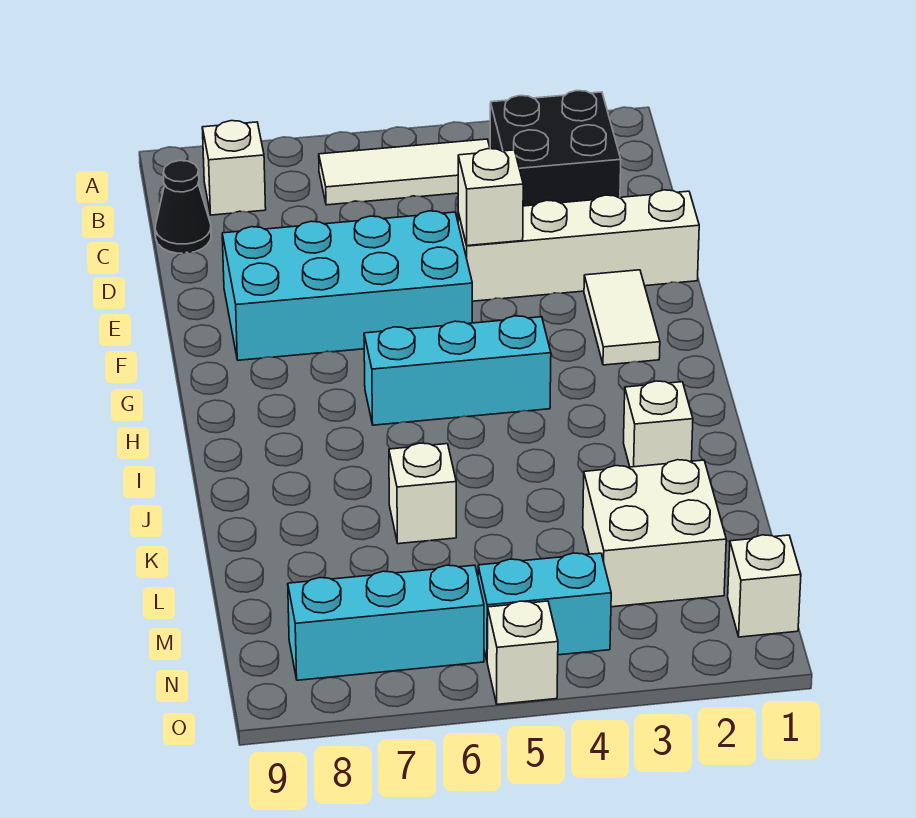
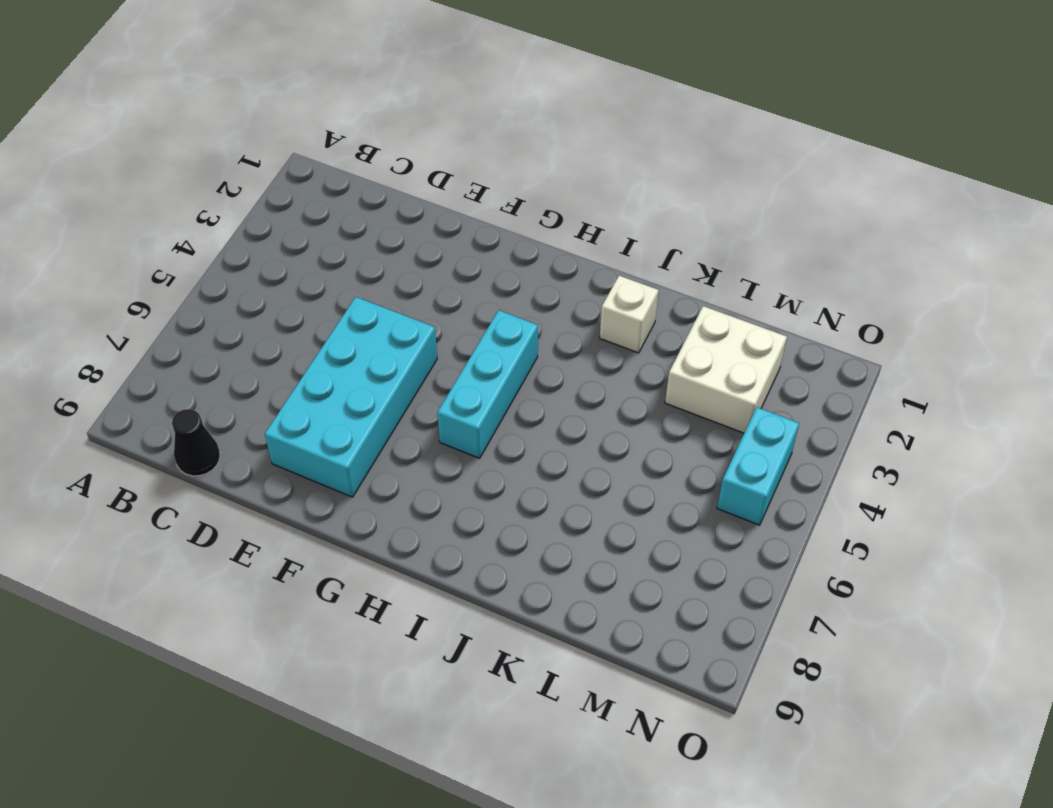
none -> black 2x2 brick [490,91,621,206]
none -> white 1x3 tile [319,139,490,205]
none -> white 1x1 brick [202,121,266,215]

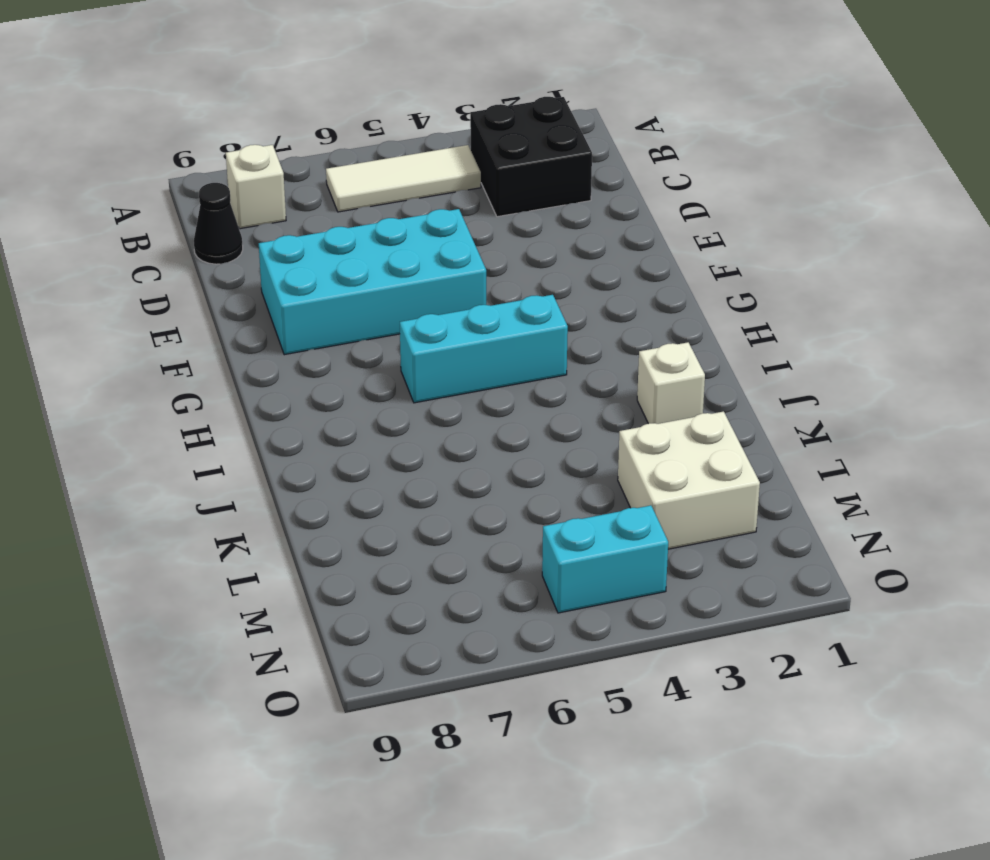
none -> white 1x4 brick [458,190,699,301]
none -> white 1x2 tile [584,270,660,365]
none -> white 1x1 brick [389,443,456,544]

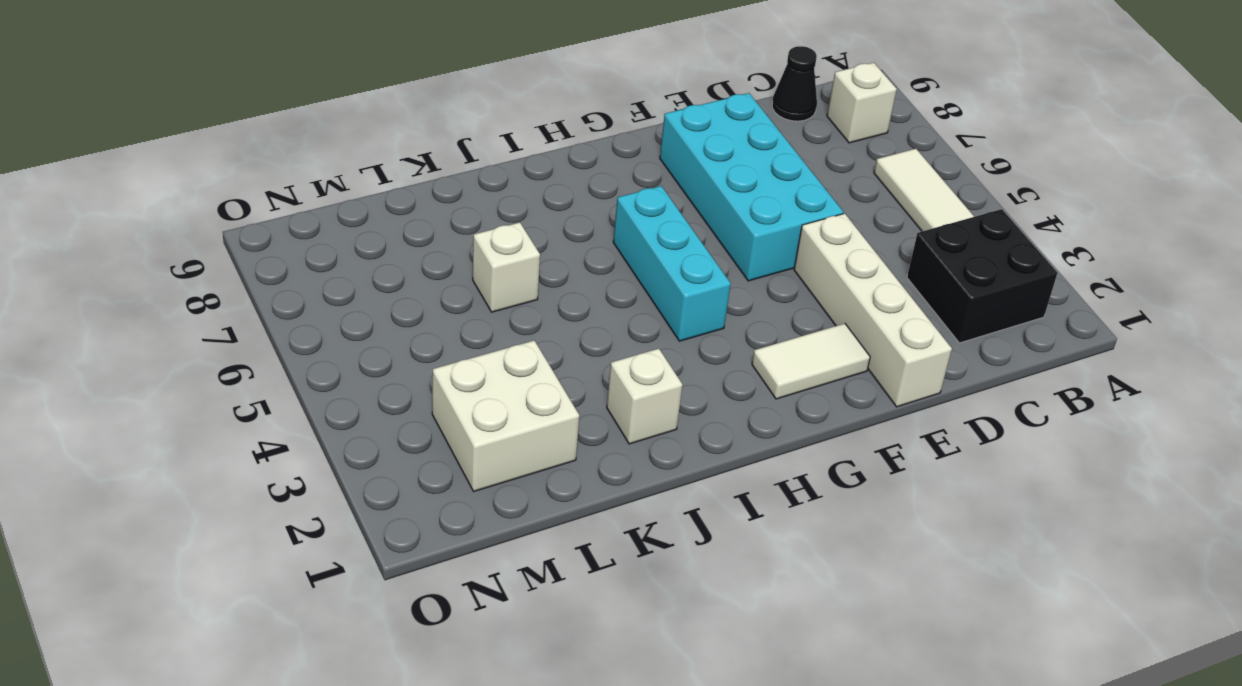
none -> white 1x1 brick [728,535,801,637]
none -> cyan 1x2 brick [478,553,611,660]
none -> cyan 1x3 brick [288,565,484,680]

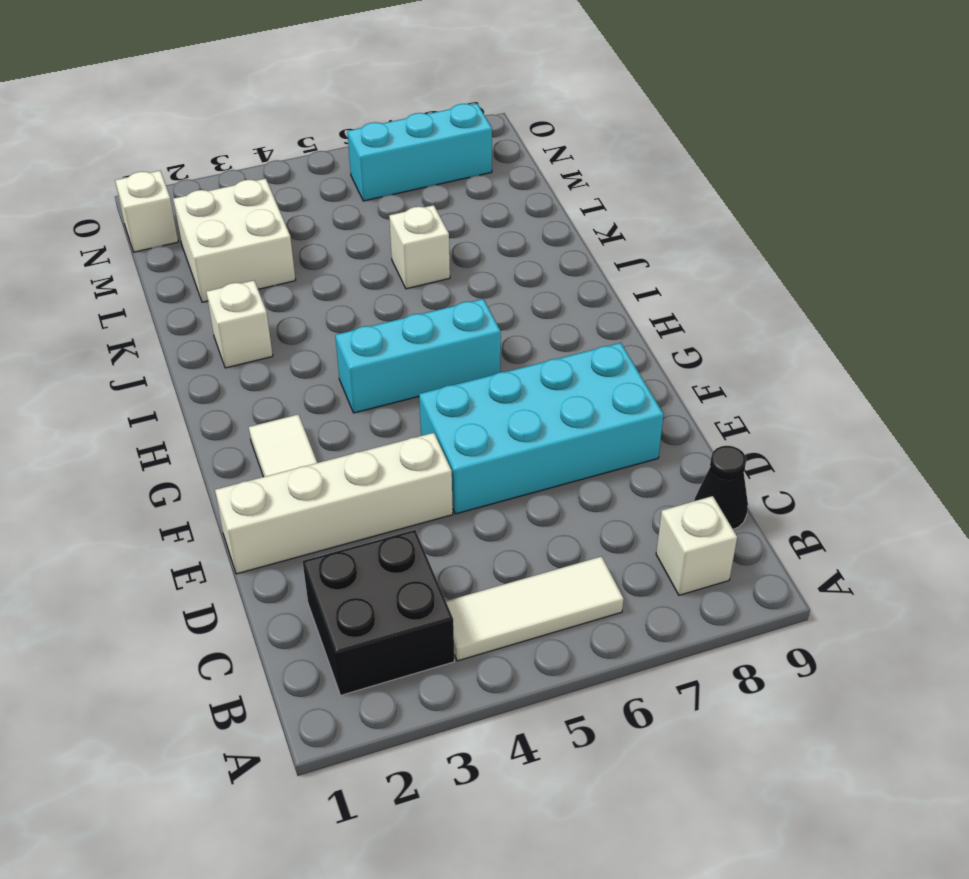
none -> cyan 1x2 brick [478,553,611,660]
none -> white 1x1 brick [487,601,558,704]
none -> white 1x1 brick [458,149,523,246]

